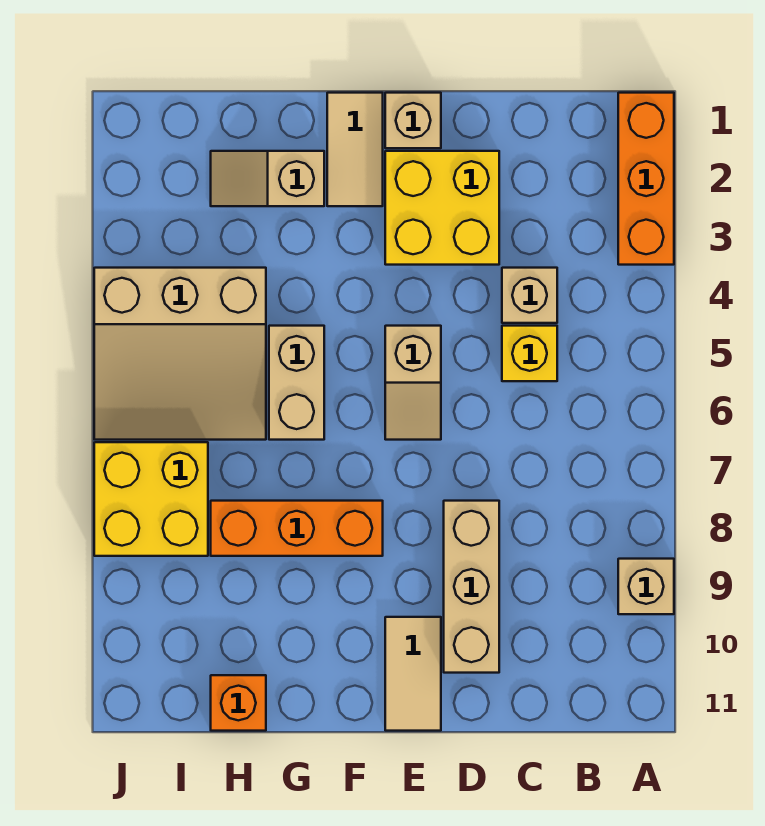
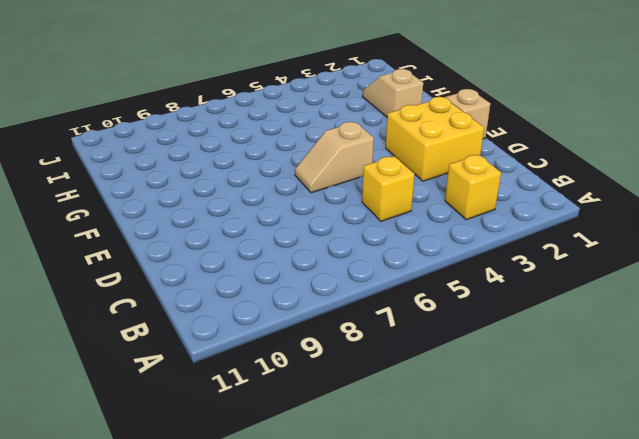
yellow 1x1 brick [445,155,501,220] -> none
none -> orange 1x3 brick [618,93,674,265]
none -> tan 1x1 brick [618,559,674,614]
none -> tan 1x1 brick [502,268,557,323]

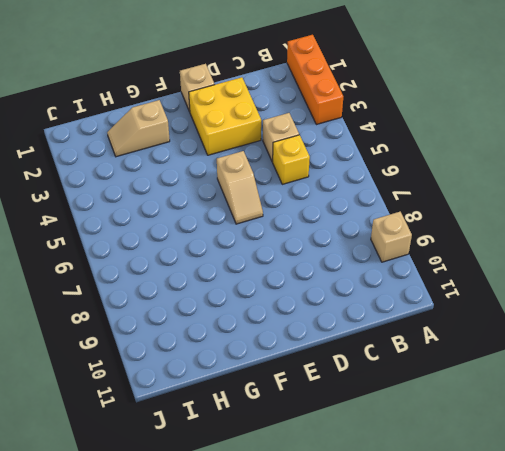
none -> tan 1x3 brick [444,501,499,673]
none -> tan 1x2 tile [385,617,441,731]
none -> tan 1x2 tile [327,93,383,206]

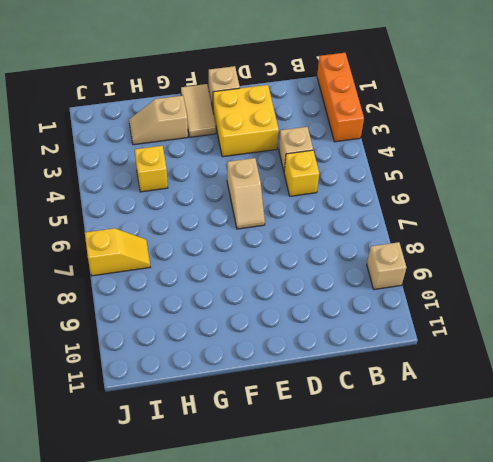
yellow 1x1 brick [135,146,168,192] -> tan 3x3 slope [94,268,266,440]
yellow 1x2 slope [85,228,150,276] -> yellow 2x2 brick [94,442,208,556]
none -> tan 1x3 brick [444,501,499,673]
none -> tan 1x2 tile [385,617,441,731]
none -> orange 1x3 brick [211,501,383,556]

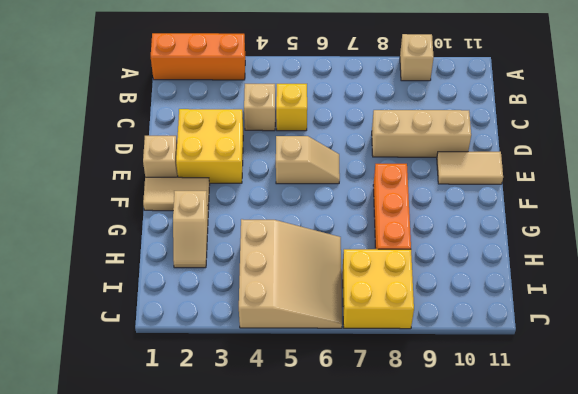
none -> tan 1x2 brick [269,326,324,440]
none -> orange 1x1 brick [211,675,266,731]

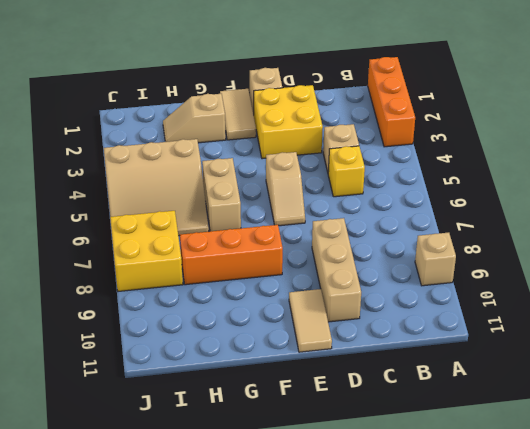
none -> orange 1x1 brick [211,675,266,731]

